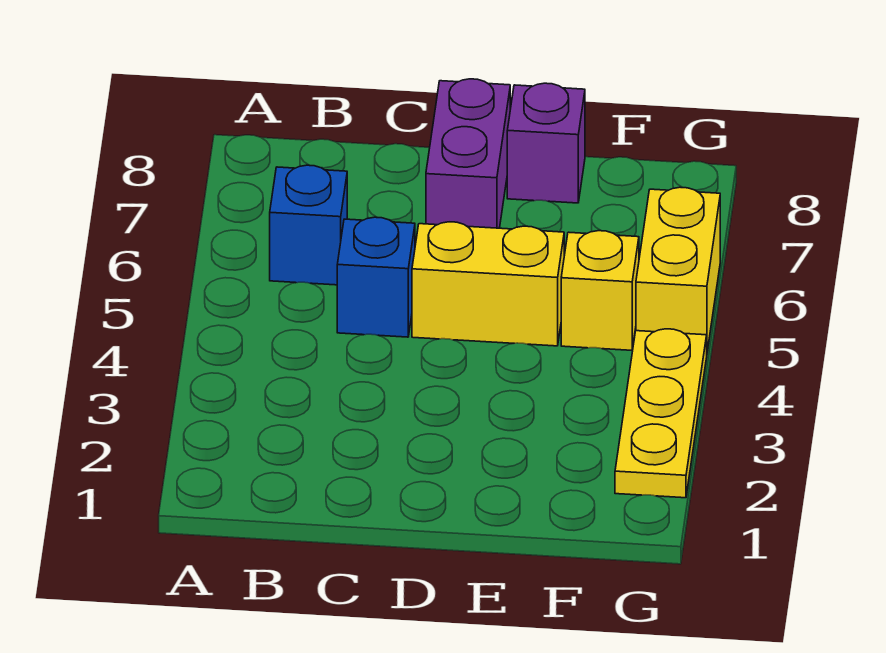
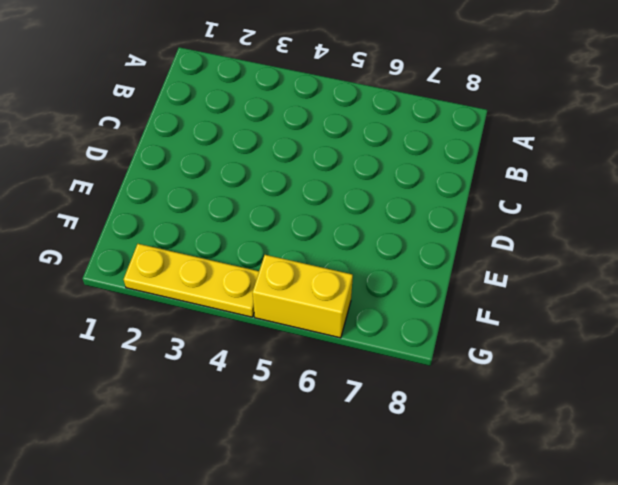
none -> blue 1x1 brick [270,165,347,285]
none -> blue 1x1 brick [337,217,415,337]

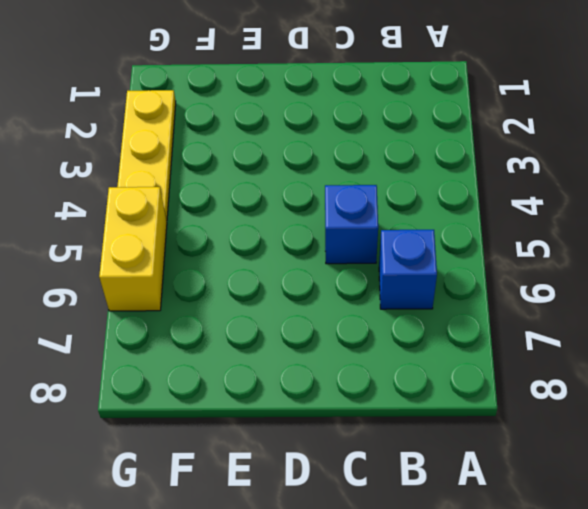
none -> yellow 1x2 brick [412,222,564,346]
none -> purple 1x2 brick [426,79,510,228]

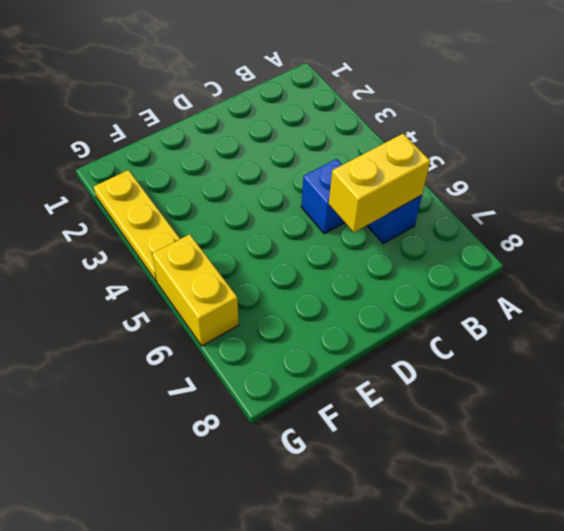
yellow 1x2 brick [329,134,430,232] -> yellow 1x2 brick moved to [412,222,564,346]
none -> purple 1x2 brick [426,79,510,228]
none -> purple 1x1 brick [507,83,585,203]

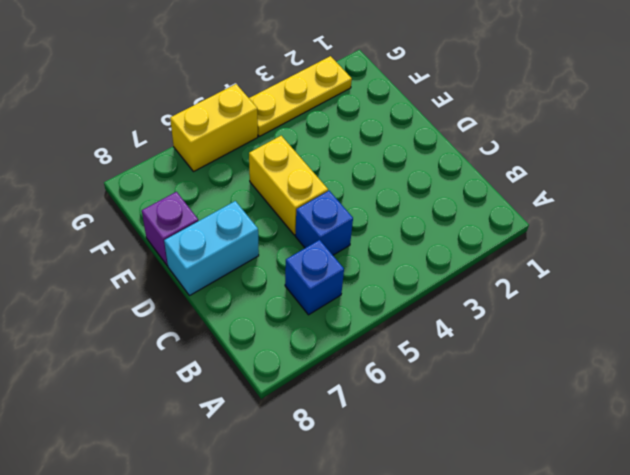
cyan 1x2 brick [164,201,259,296] -> purple 1x2 brick [426,79,510,228]
none -> yellow 1x1 brick [561,231,639,350]

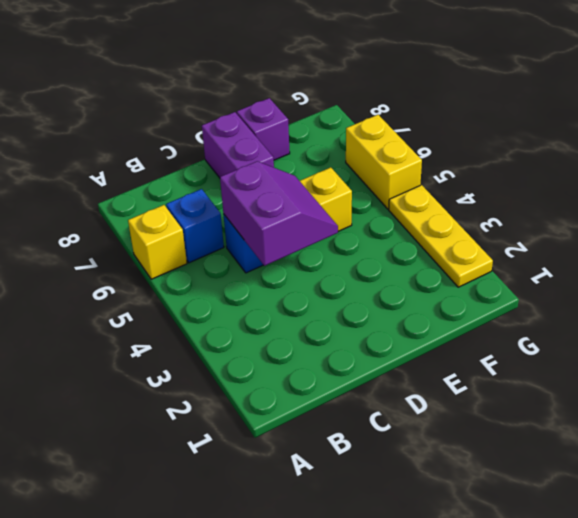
yellow 1x1 brick [128,205,187,279] -> yellow 1x1 brick moved to [561,231,639,350]
purple 2x2 slope [220,161,338,266] -> none

